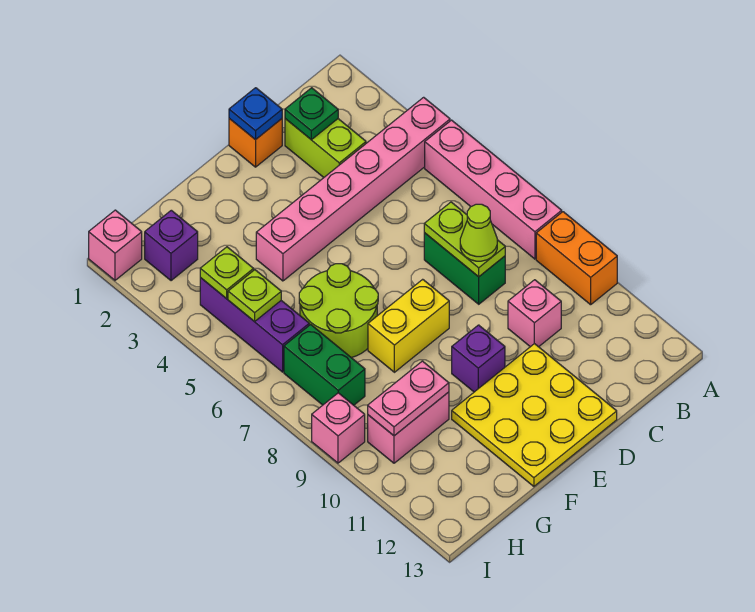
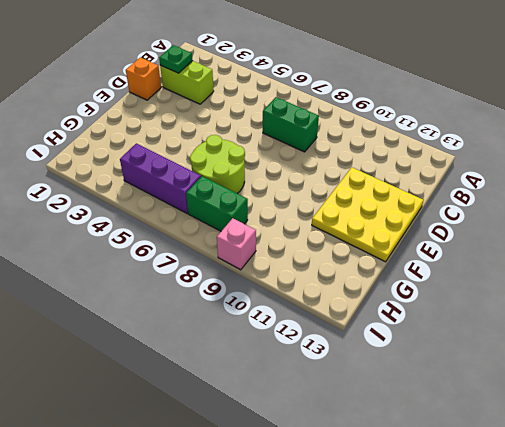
none -> pink 1x6 brick [256,97,450,281]
none -> pink 1x4 brick [425,120,562,259]
none -> orange 1x2 brick [536,212,617,305]

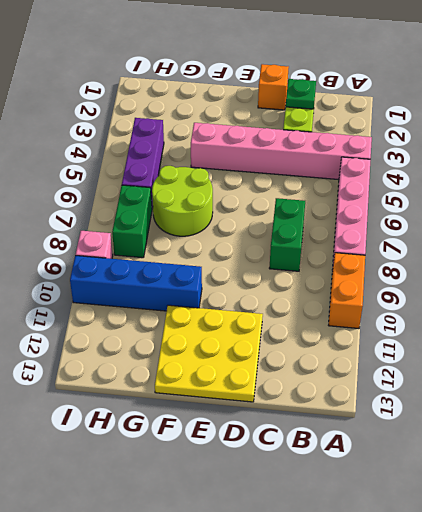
blue 1x4 brick [70,255,202,311] -> pink 1x2 brick [368,392,449,463]
none -> pink 1x1 brick [508,280,561,347]
none -> yellow 1x2 brick [368,279,449,372]
none -> purple 1x1 brick [452,325,505,392]

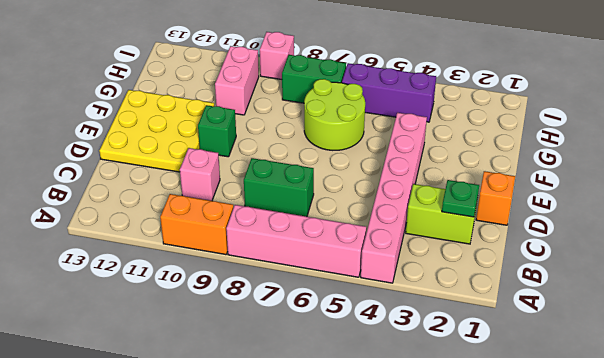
green 1x1 brick [198,105,236,157] -> purple 1x1 brick [452,325,505,392]
none -> yellow 1x2 brick [368,279,449,372]
none -> purple 1x1 brick [145,210,198,281]
none -> pink 1x1 brick [89,210,142,280]

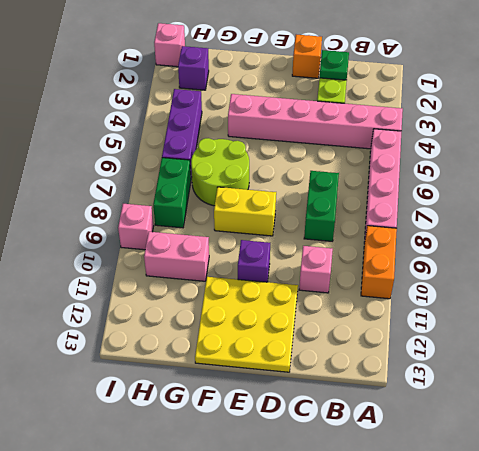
none -> lime 1x2 plate [424,202,505,277]
none -> blue 1x1 plate [229,88,282,140]
none -> pink 1x2 plate [368,361,449,436]

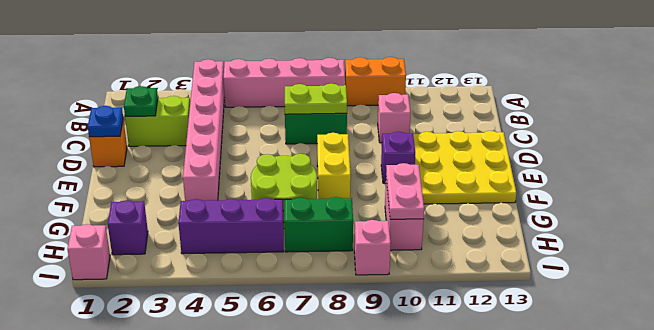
none -> lime 1x1 plate [200,247,254,299]
none -> lime 1x1 plate [228,270,281,322]
none -> lime 1x1 cone [460,204,497,261]

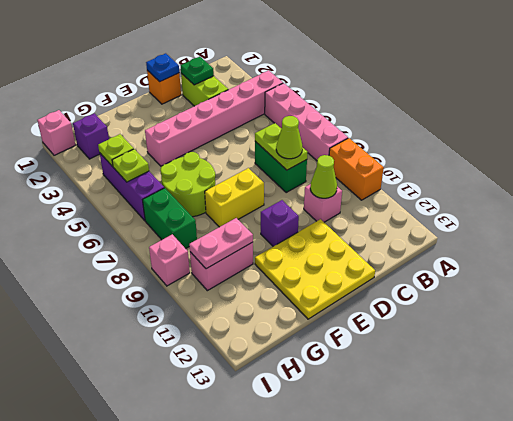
lime 1x1 cone [310,155,337,198] -> none

